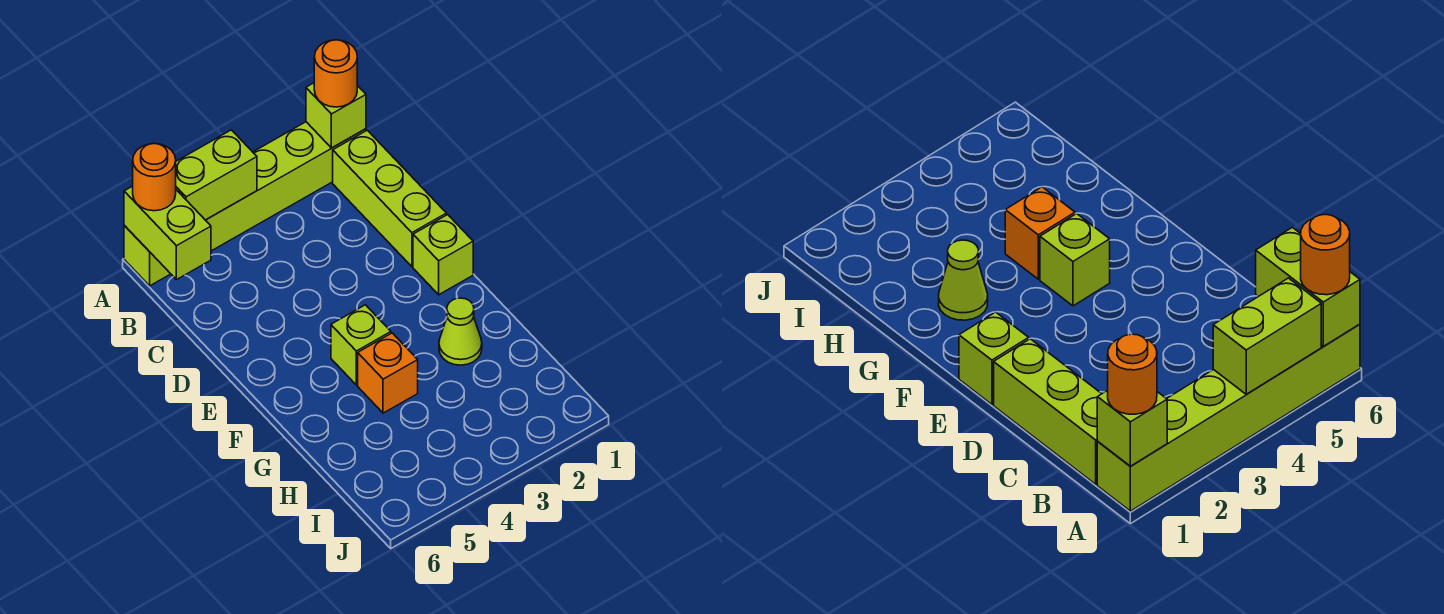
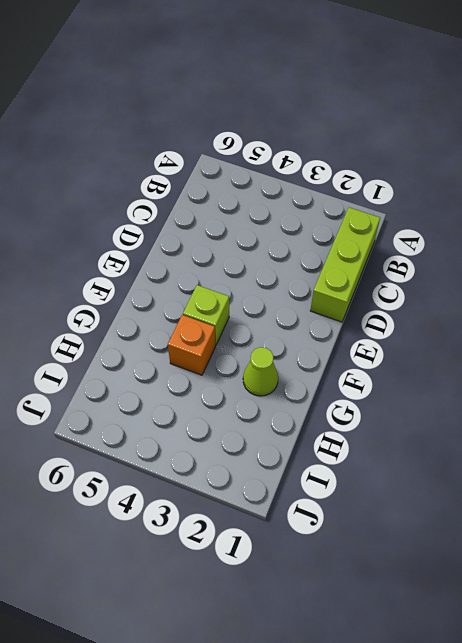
none -> lime 1x6 brick [124,122,366,286]
none -> lime 1x1 brick [413,215,473,295]

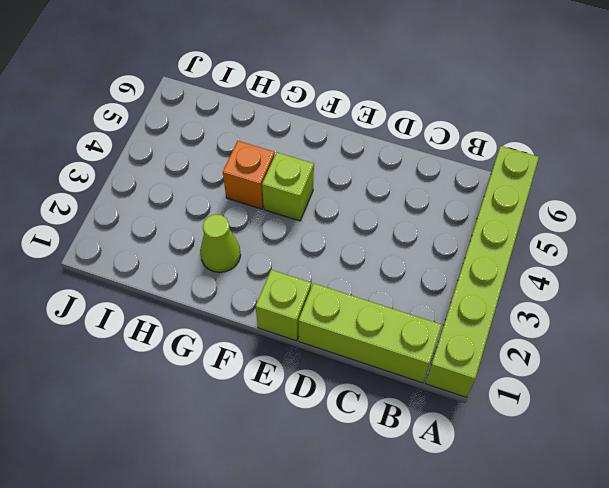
none -> lime 1x1 brick [306,83,366,148]
none -> lime 1x2 brick [176,130,257,220]

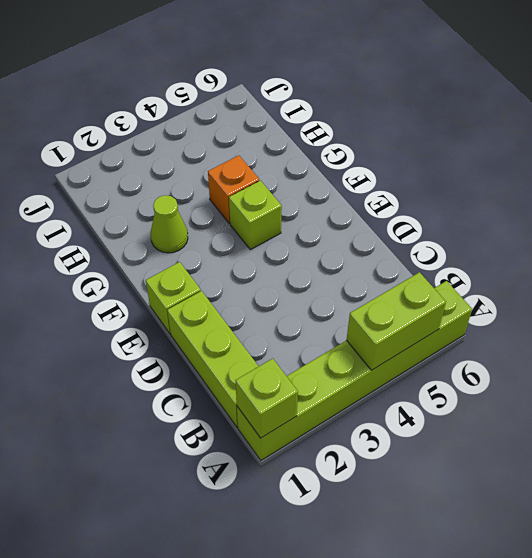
none -> lime 1x2 brick [124,186,211,280]
none -> orange 1x1 round brick [314,40,357,107]

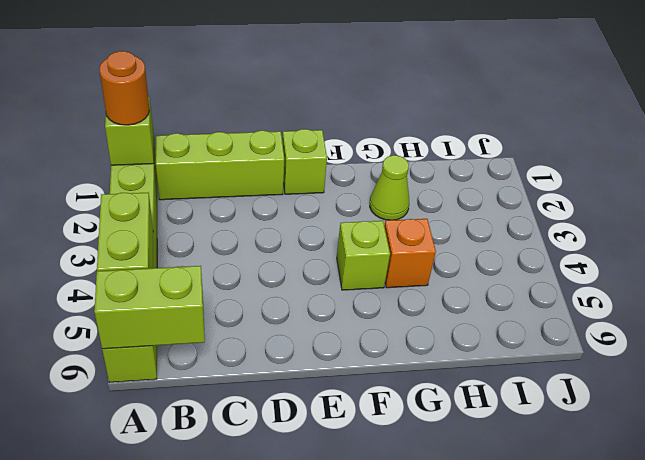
none -> orange 1x1 round brick [133,144,176,211]

